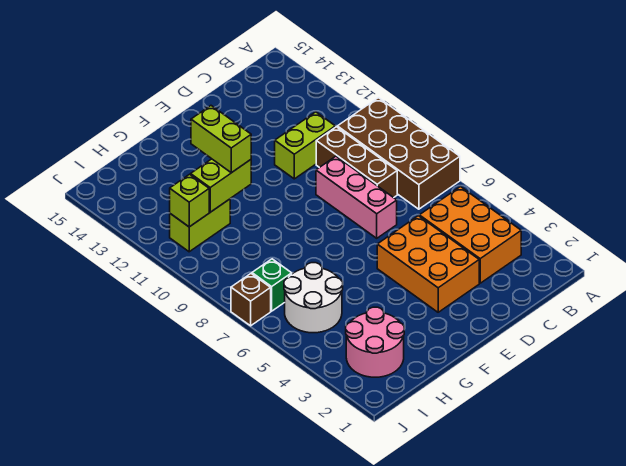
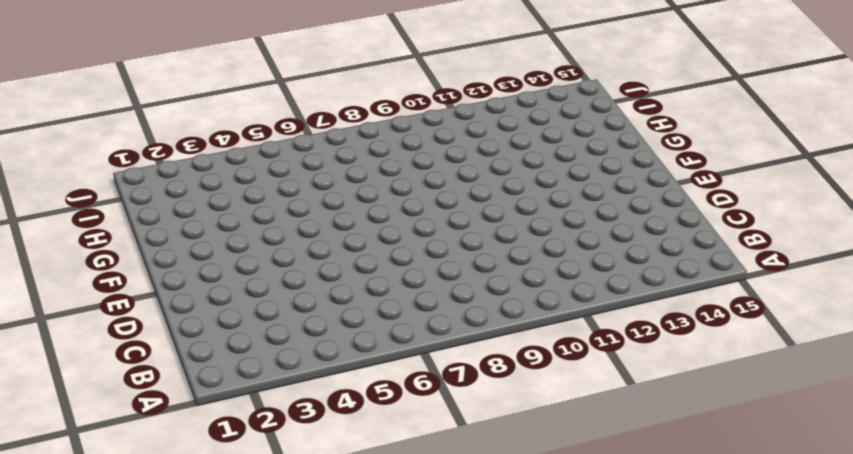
none -> brown 2x4 brick [337,98,460,209]
none -> orange 2x3 brick [419,187,521,283]
none -> brown 1x3 brick [316,127,397,198]

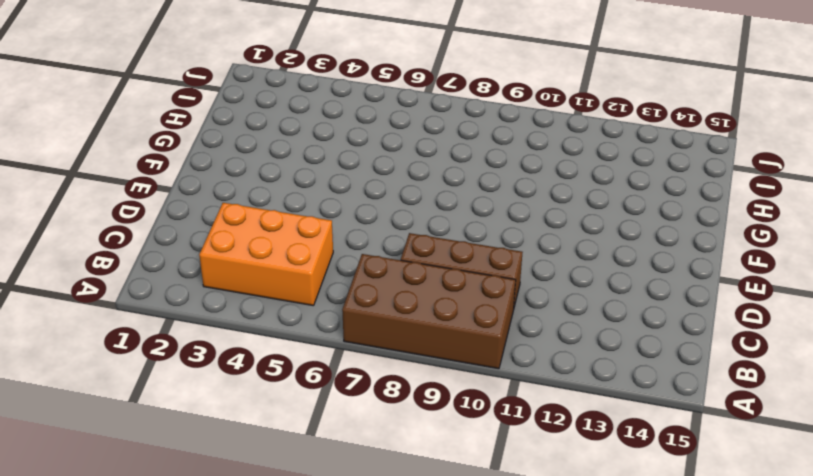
none -> lime 1x2 brick [275,112,335,179]
none -> orange 2x3 brick [377,216,479,312]
none -> pink 1x3 brick [316,156,397,238]

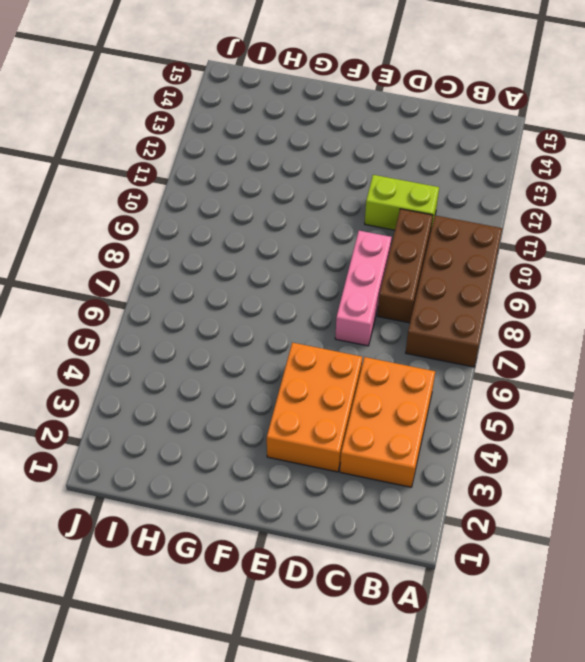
none -> pink 2x2 round brick [346,307,404,377]
none -> white 2x2 round brick [284,263,343,333]
none -> lime 1x2 brick [170,199,230,252]

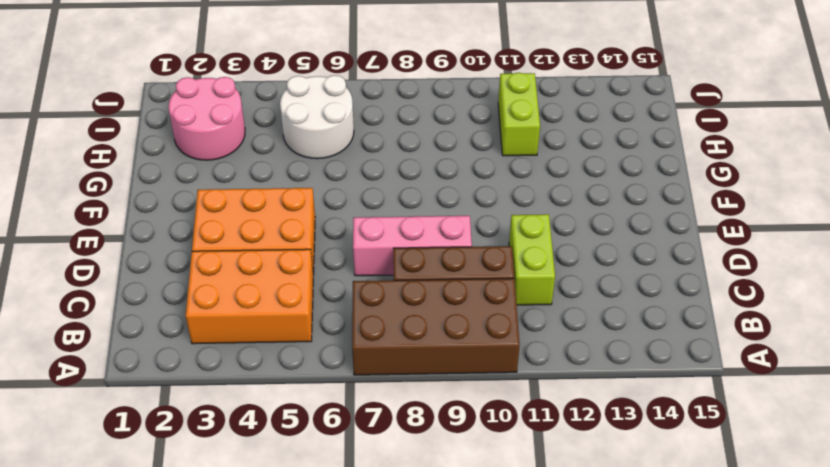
none -> green 1x1 brick [252,259,292,311]
none -> brown 1x1 brick [231,274,271,326]
none -> lime 1x2 brick [191,159,251,212]

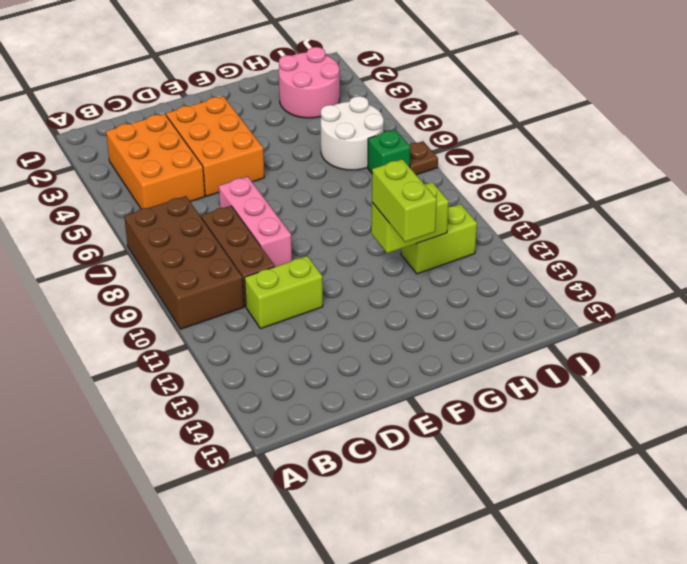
brown 1x1 plate [409,141,438,175] -> brown 1x1 brick [231,274,271,326]
none -> lime 1x1 brick [170,174,209,227]

